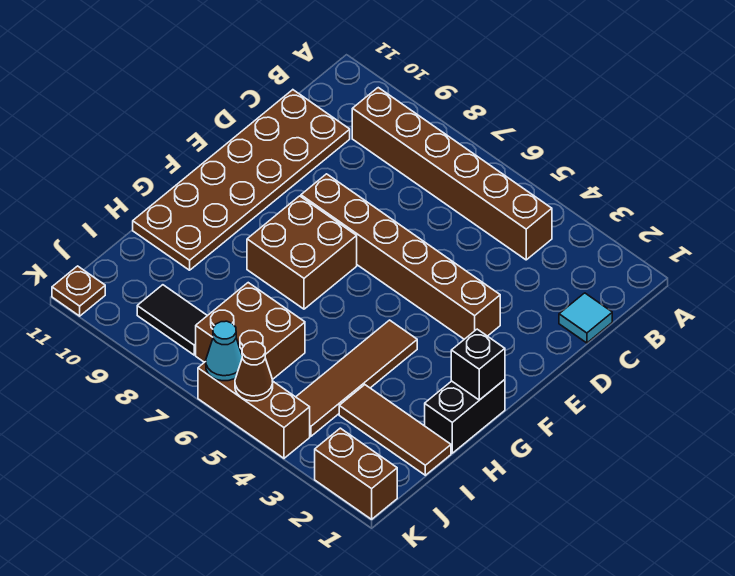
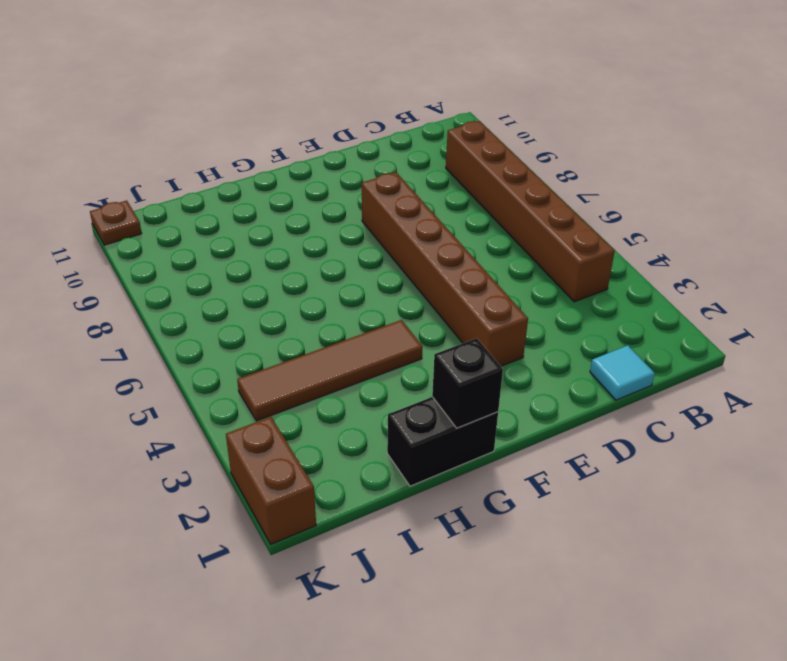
none -> brown 2x6 plate [133,90,350,270]
none -> brown 2x2 brick [247,196,357,309]
none -> brown 1x3 tile [339,385,451,475]

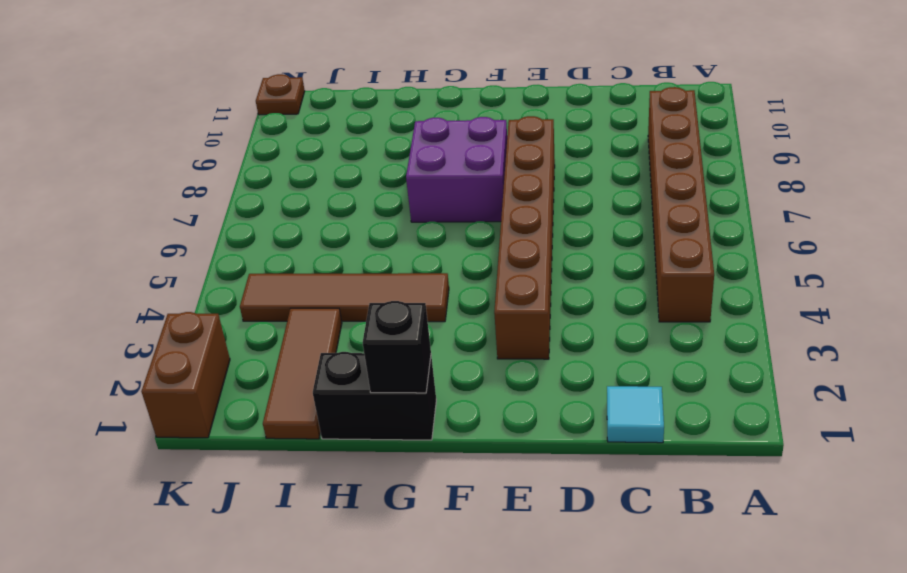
purple 2x2 brick [406,117,507,222] -> brown 2x2 brick [247,196,357,309]
none -> brown 2x6 plate [133,90,350,270]
none -> brown 2x2 brick [196,283,305,380]
none -> black 1x2 tile [137,285,207,355]

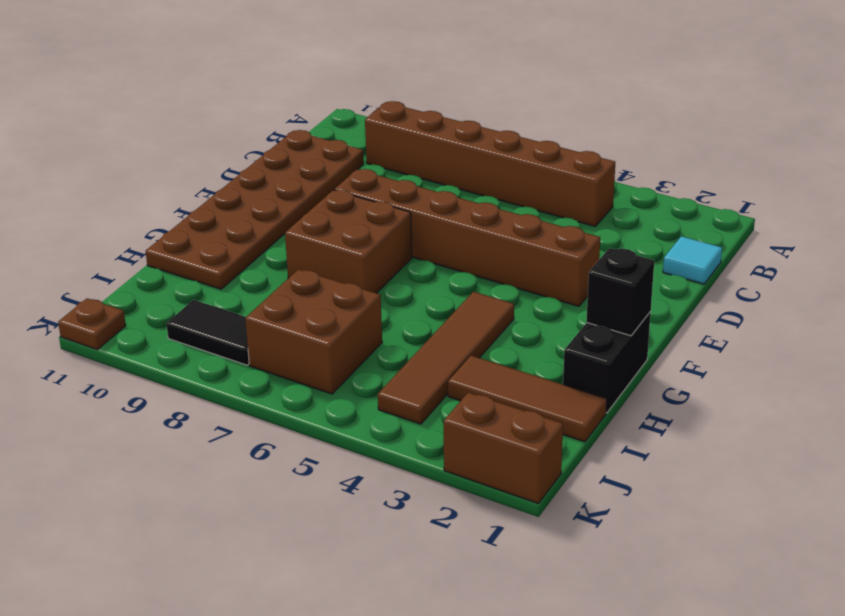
none -> brown 1x3 brick [198,362,310,458]
none -> brown 1x1 cone [235,342,273,401]
none -> cyan 1x1 cone [206,321,242,381]

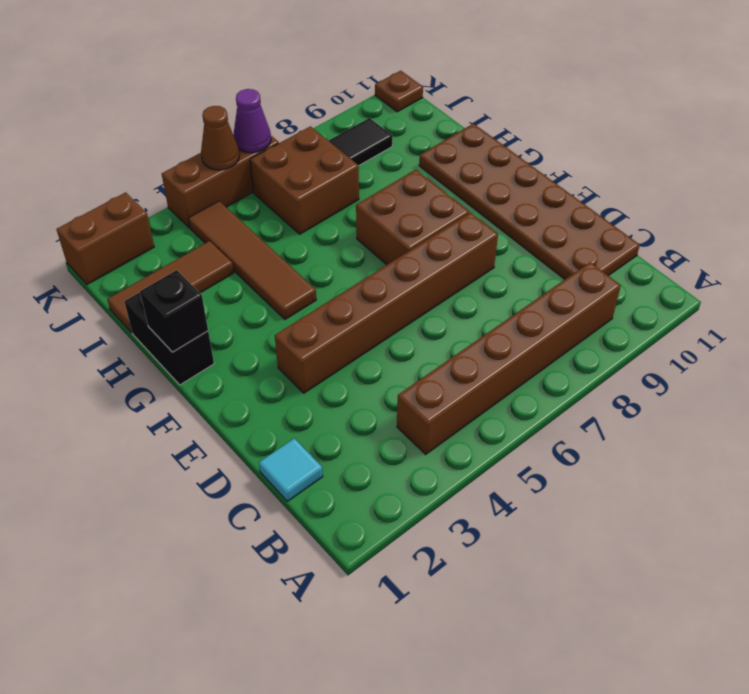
purple 1x1 cone [233,89,271,153] -> cyan 1x1 cone [206,321,242,381]

